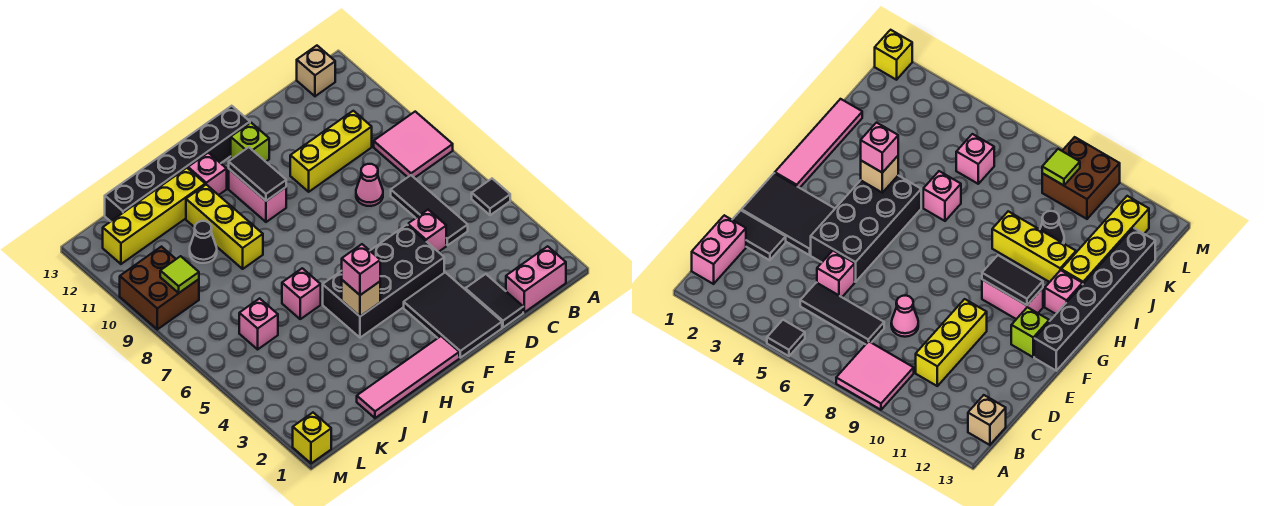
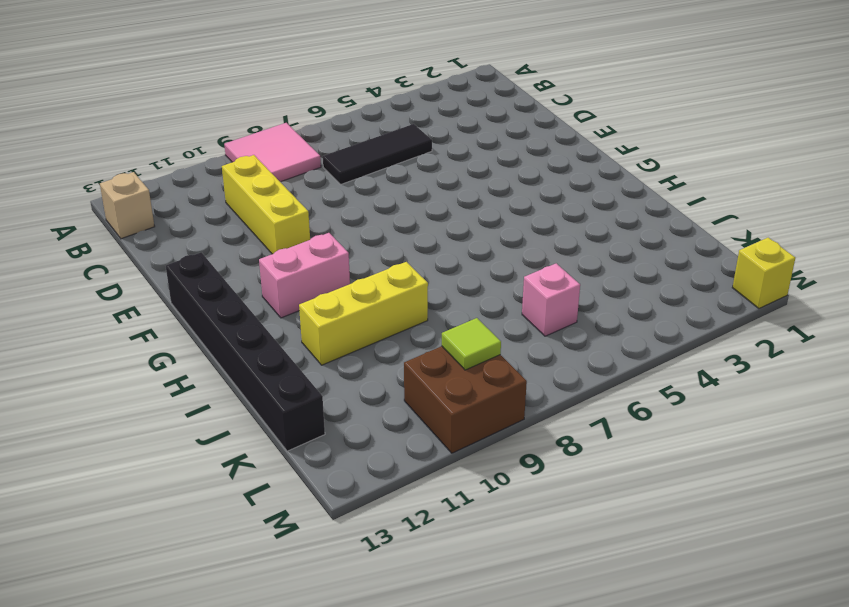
none -> black 1x1 tile [472,179,510,215]
none -> pink 1x2 brick [506,246,566,312]
none -> black 1x2 tile [466,274,523,327]

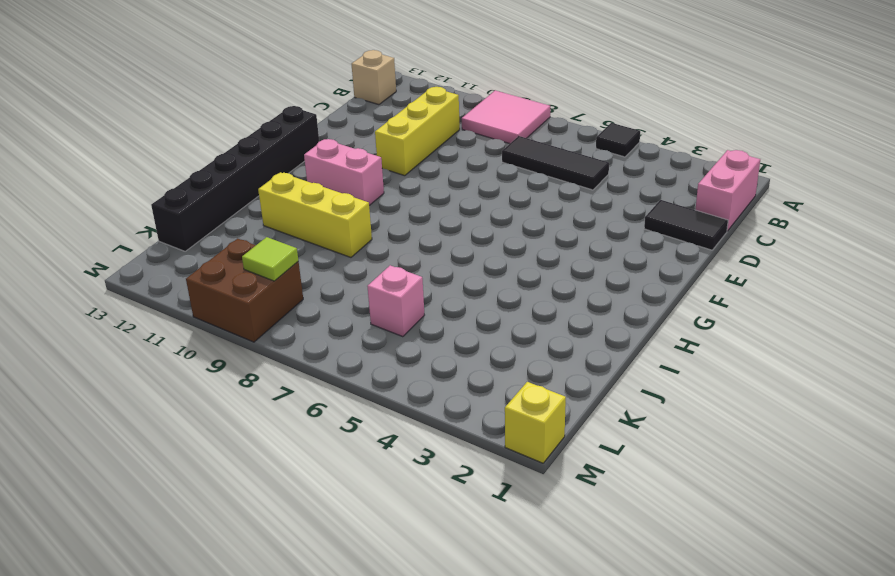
none -> pink 1x1 brick [408,210,446,252]
none -> pink 1x1 cone [356,164,383,206]
none -> black 2x3 tile [404,272,502,358]

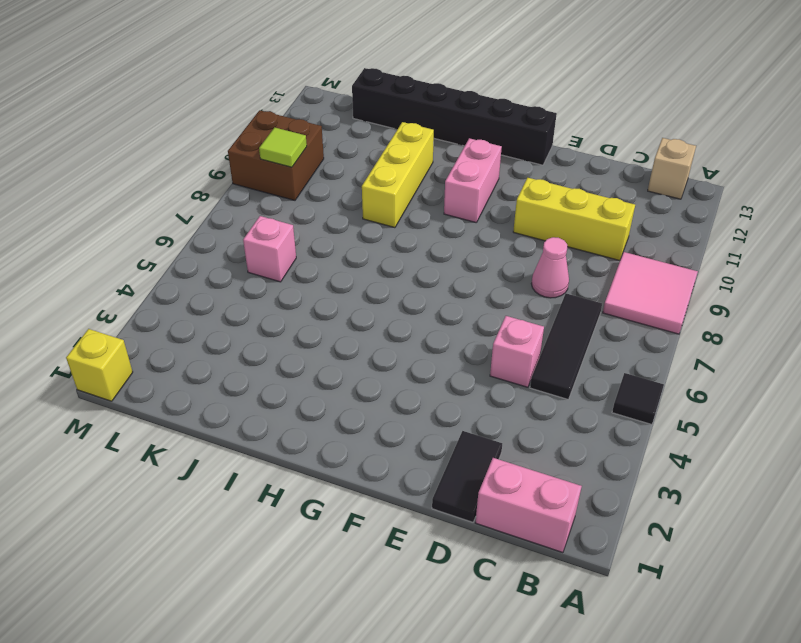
none -> black 2x3 tile [404,272,502,358]
none -> black 2x4 brick [323,225,444,338]
none -> lime 1x1 brick [231,123,269,162]

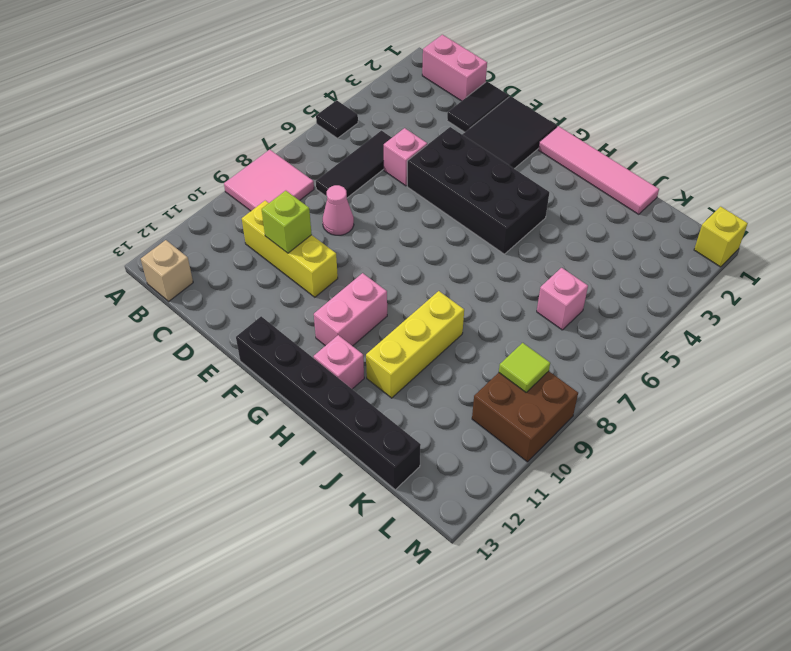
lime 1x1 brick [262,191,312,253] -> lime 1x1 brick moved to [231,123,269,162]
none -> pink 1x1 brick [282,268,321,319]
none -> yellow 1x4 brick [103,168,205,264]
none -> black 1x1 cone [190,221,217,263]

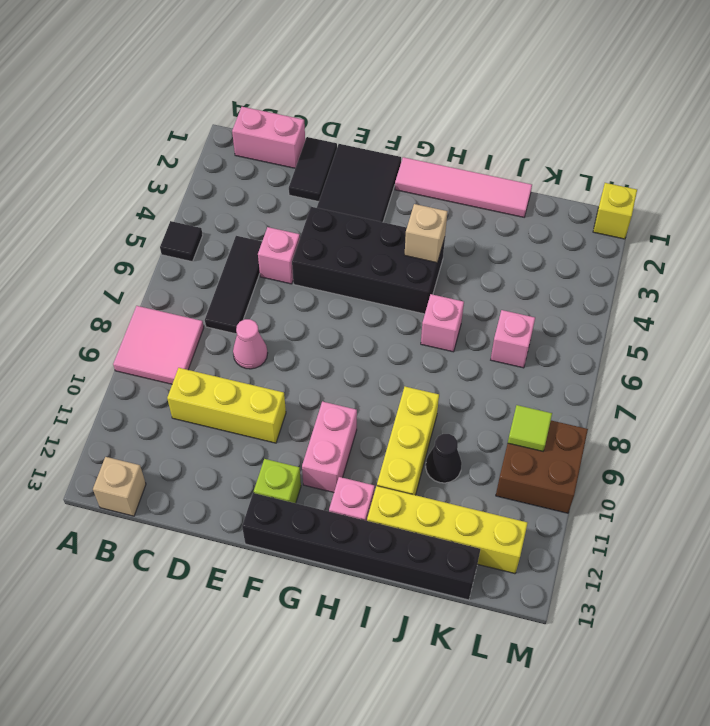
none -> black 1x2 tile [229,147,286,201]
none -> pink 1x1 brick [342,244,380,295]

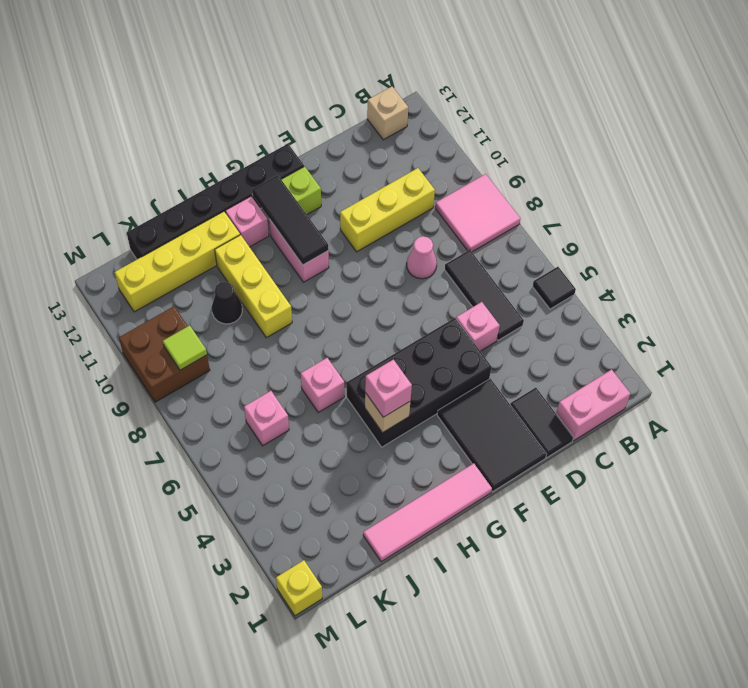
black 1x3 tile [252,175,329,265] -> black 1x2 tile [229,147,286,201]

